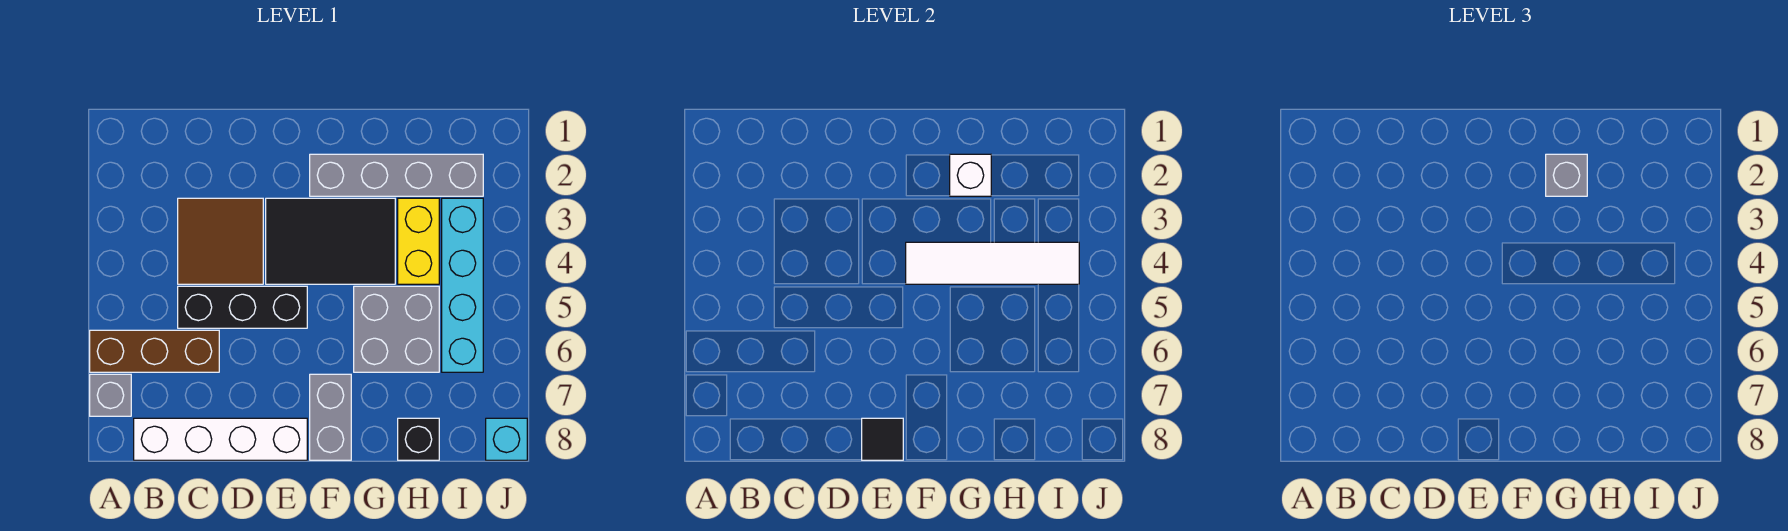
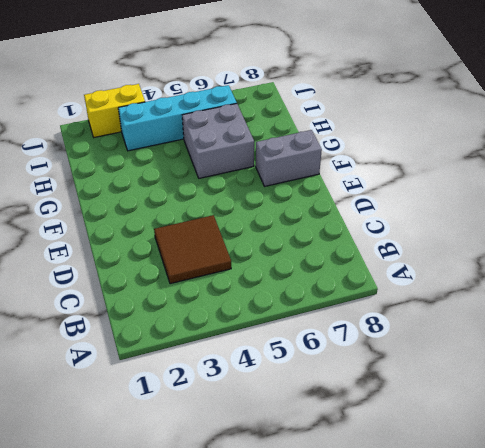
yellow 1x2 brick [84,84,145,137] -> yellow 1x2 brick moved to [398,198,439,284]
none -> brown 1x3 brick [90,330,219,372]
none -> grey 1x1 brick [90,374,131,416]
none -> white 1x4 brick [134,418,307,460]

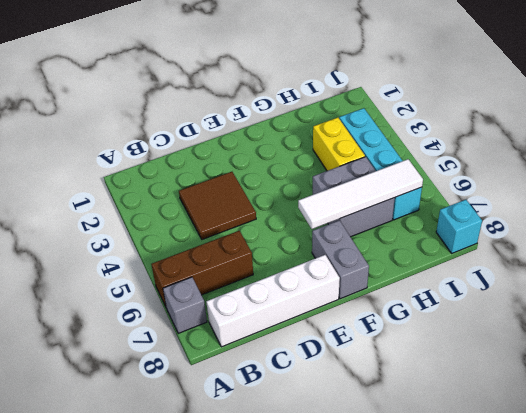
white 1x4 tile [298,159,423,229] -> white 1x4 tile moved to [906,242,1079,284]
none -> black 1x3 brick [178,286,307,328]
none -> black 2x3 tile [266,198,395,284]
none -> grey 1x4 brick [310,154,483,196]

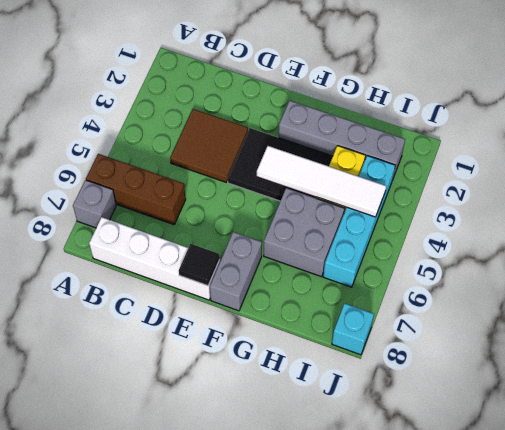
none -> black 1x3 brick [178,286,307,328]
none -> black 1x1 brick [398,418,439,460]
none -> white 1x1 brick [950,154,991,196]

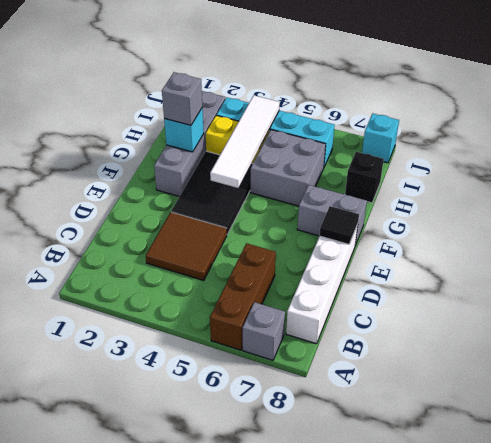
cyan 1x1 brick [164,108,204,152] -> white 1x1 brick [950,154,991,196]
none -> black 1x3 brick [178,286,307,328]

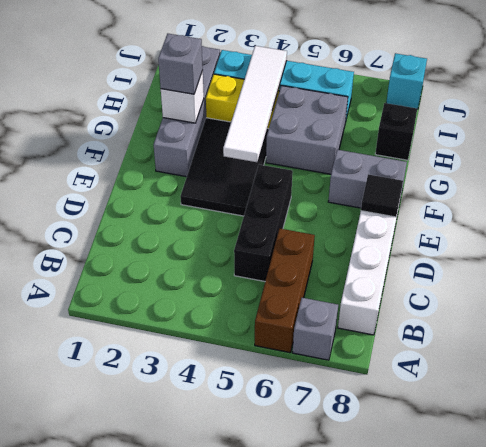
none -> brown 2x2 tile [178,198,263,284]

